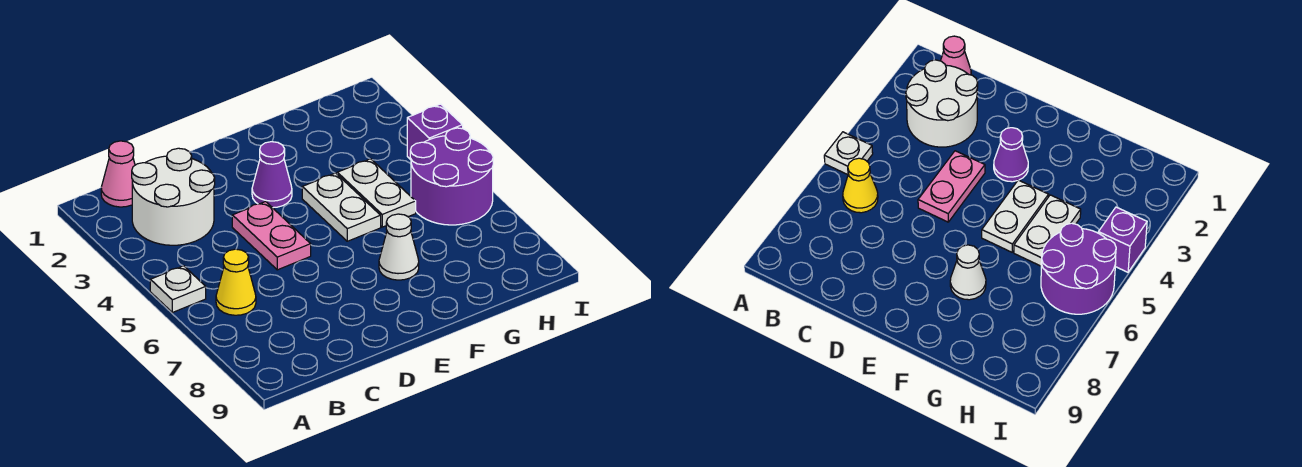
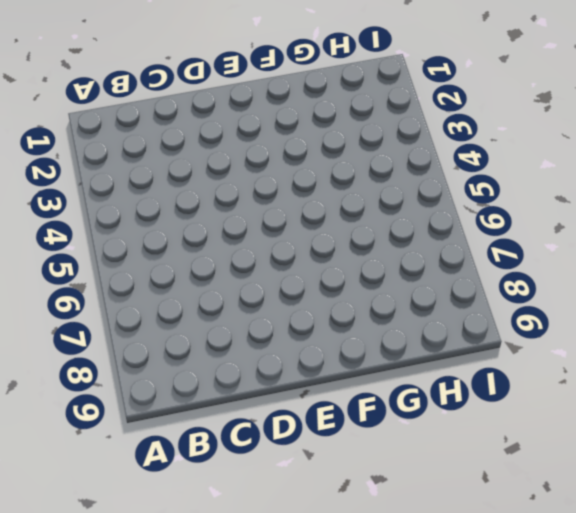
none -> white 1x1 plate [150,266,206,312]
none -> pink 1x1 cone [101,141,135,207]

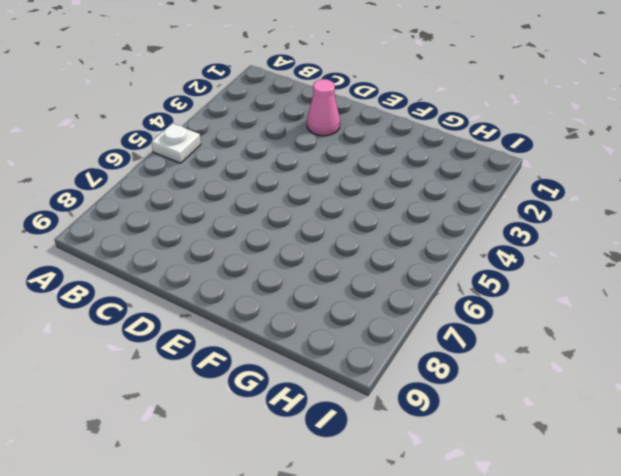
pink 1x1 cone [307,79,340,136] -> pink 1x1 cone moved to [101,141,135,207]
none -> white 2x2 round brick [132,148,215,245]
none -> yellow 1x1 cone [216,249,256,315]

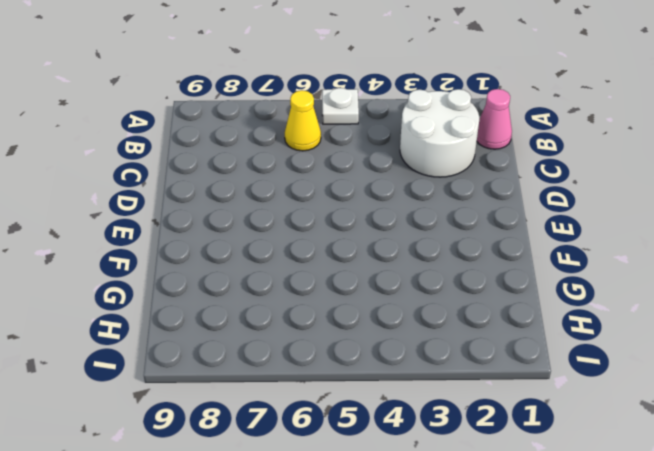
none -> pink 1x2 plate [232,202,311,270]
none -> purple 1x1 cone [252,142,292,208]

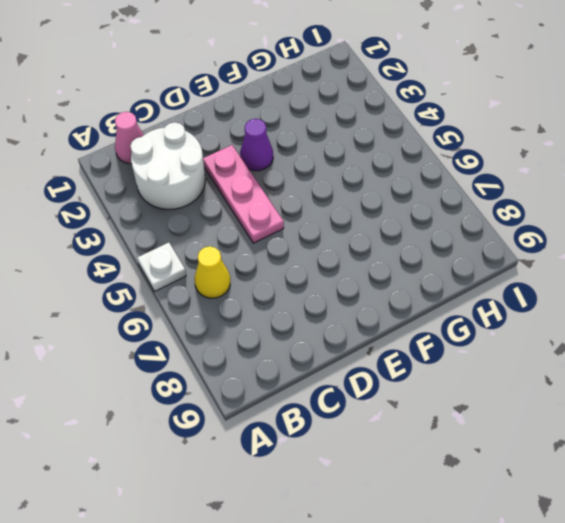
pink 1x3 plate [203,145,284,243] -> pink 1x2 plate [232,202,311,270]
none -> white 1x2 plate [302,173,381,241]
none -> white 1x1 cone [379,214,419,280]

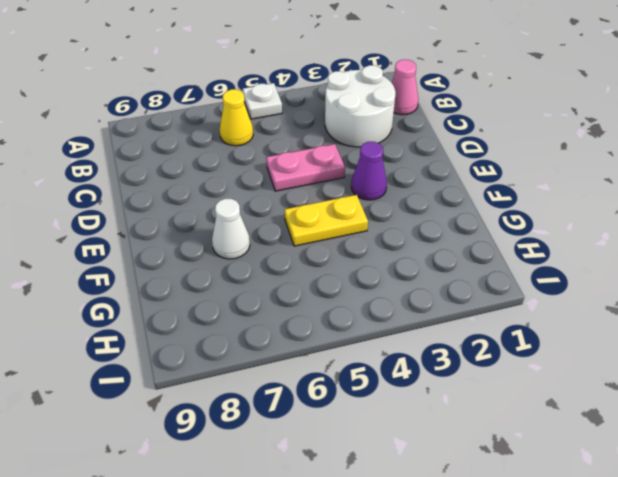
yellow 1x2 plate [284,195,368,246] -> white 1x2 plate [302,173,381,241]
none -> white 1x2 plate [337,159,416,227]
none -> purple 2x2 round brick [410,128,493,225]

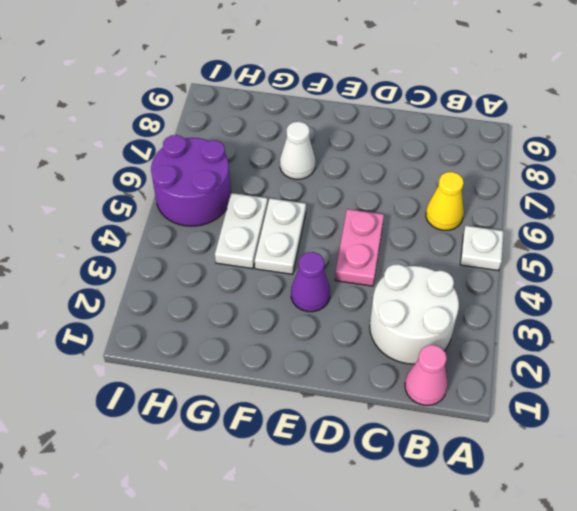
none -> purple 1x1 brick [407,104,463,160]

